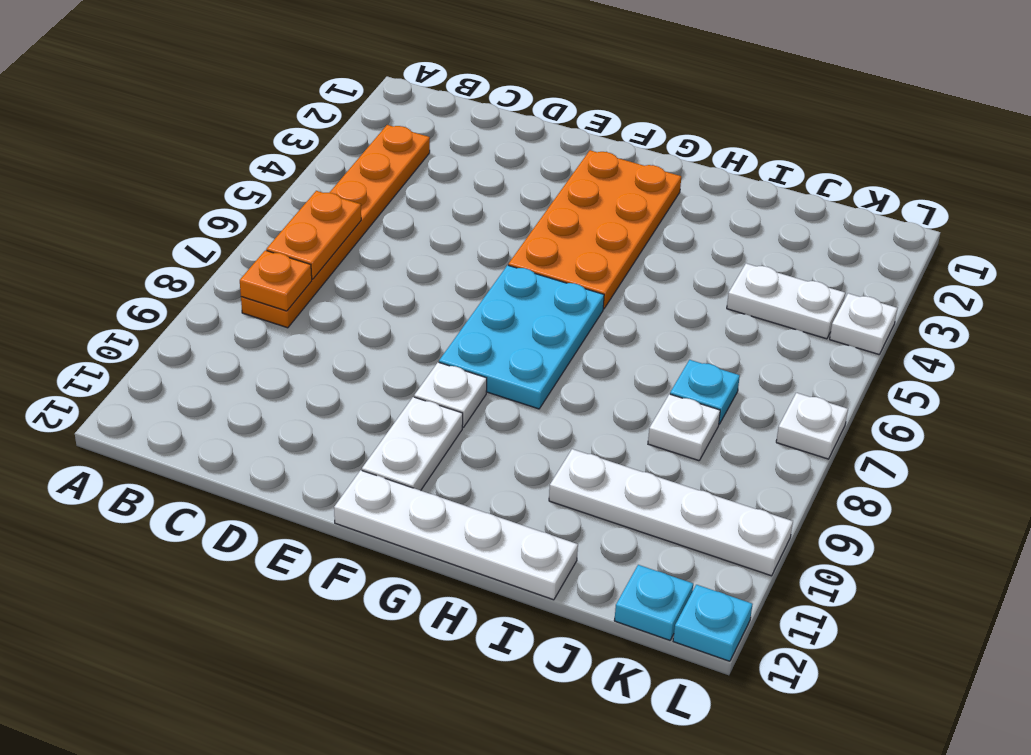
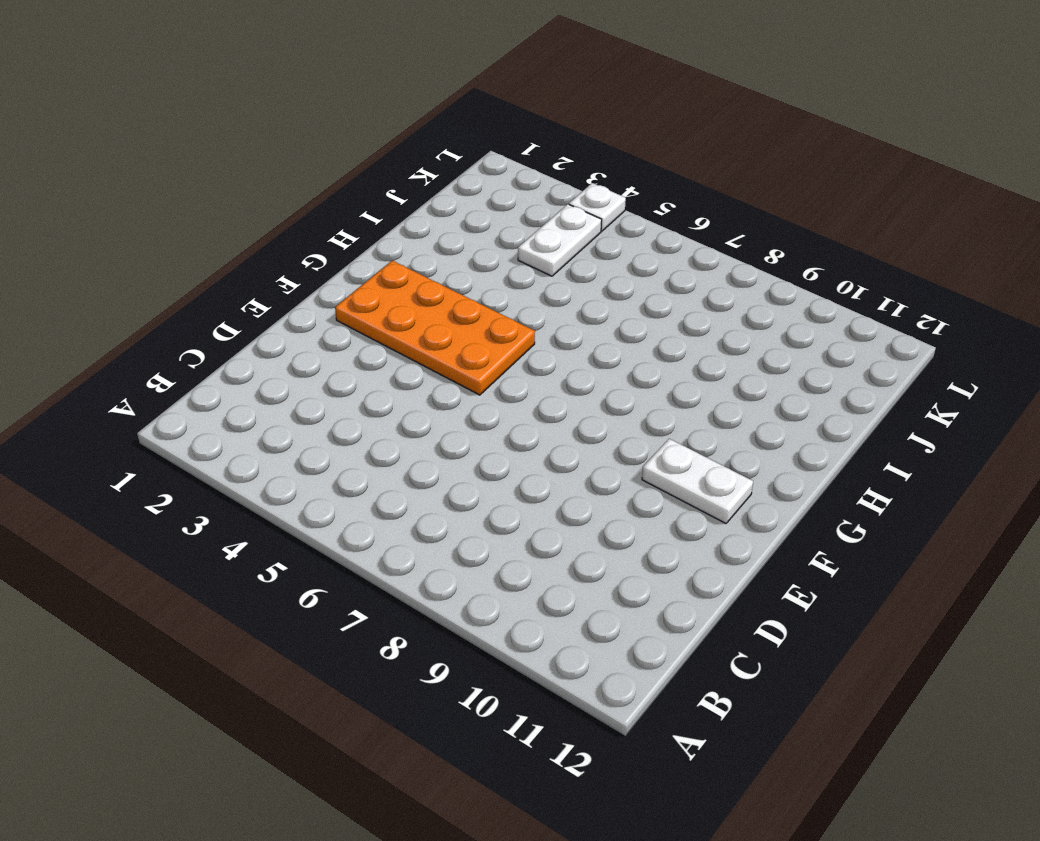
none -> orange 1x6 plate [241,125,430,328]
none -> cyan 2x3 plate [439,265,604,409]
none -> white 1x1 plate [414,362,487,427]

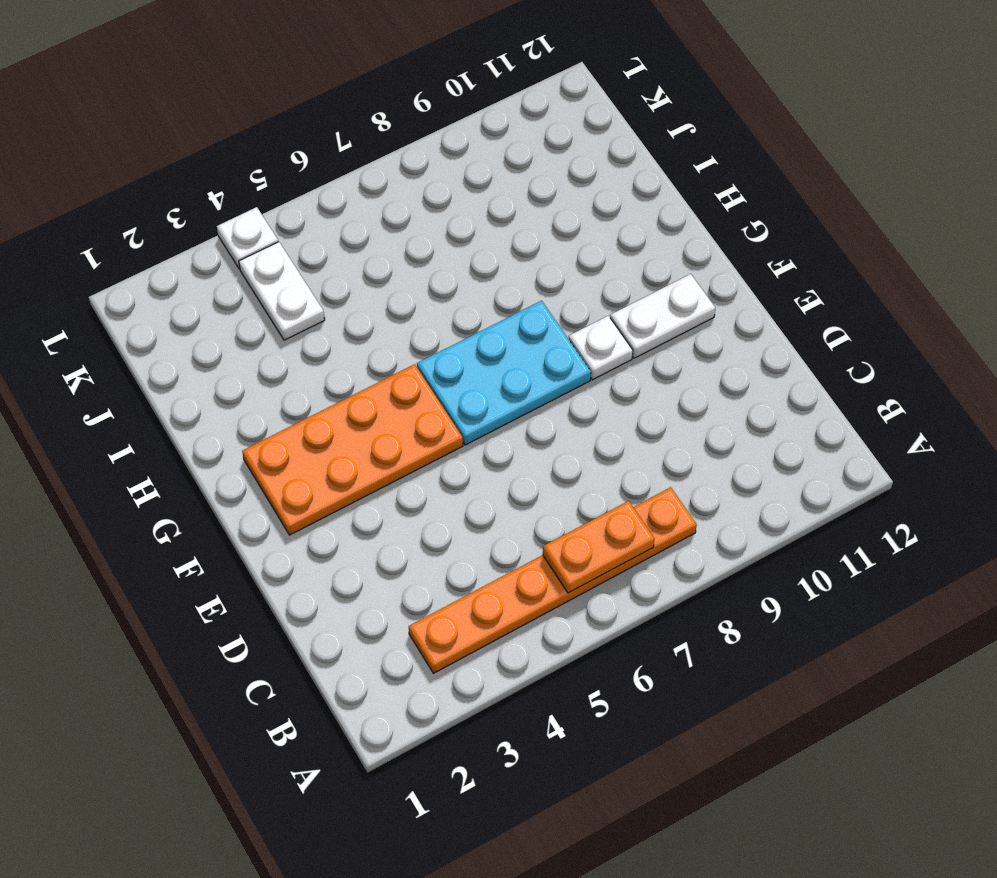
none -> white 1x4 plate [334,470,578,600]
none -> white 1x4 plate [549,449,793,576]
none -> cyan 1x1 plate [670,360,740,424]

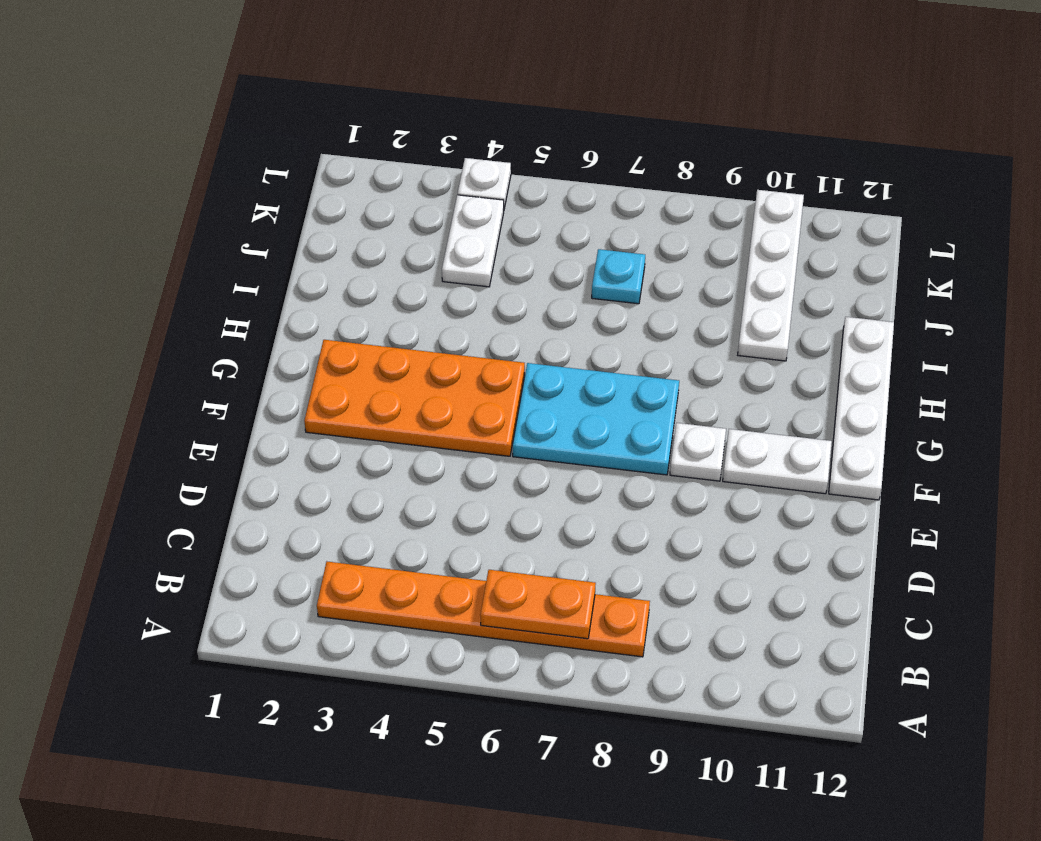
none -> white 1x1 plate [648,394,720,461]
none -> cyan 1x1 plate [614,565,693,640]
none -> white 1x1 plate [776,393,848,459]

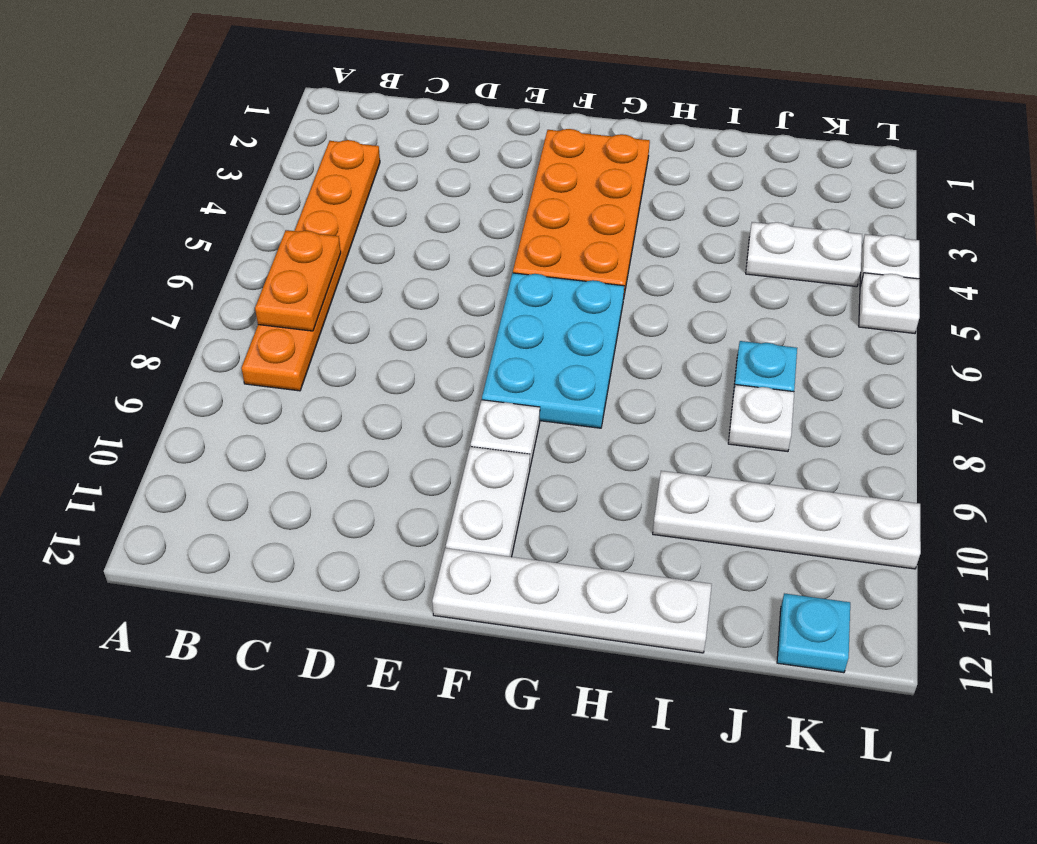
white 1x1 plate [859,273,920,333] -> white 1x1 plate moved to [776,393,848,459]
none -> cyan 1x1 plate [673,585,752,661]
none -> orange 1x1 plate [240,250,312,311]

